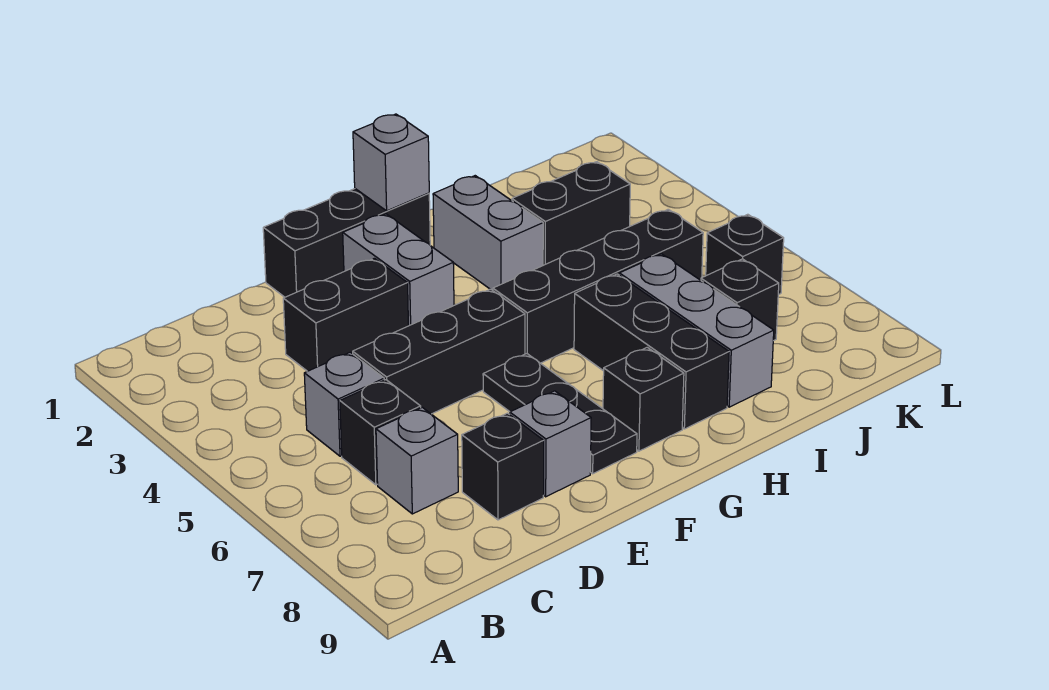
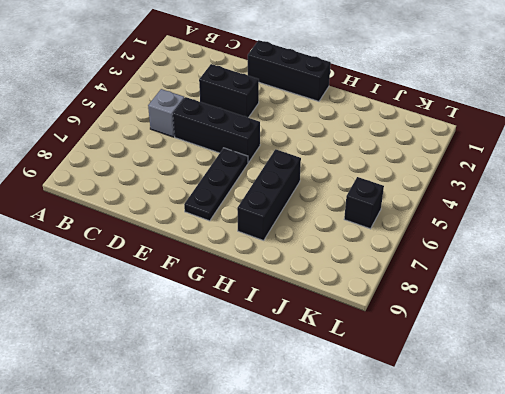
none -> black 1x1 brick [340,380,421,485]
none -> grey 1x1 brick [376,407,458,514]
none -> black 1x1 brick [462,413,544,520]

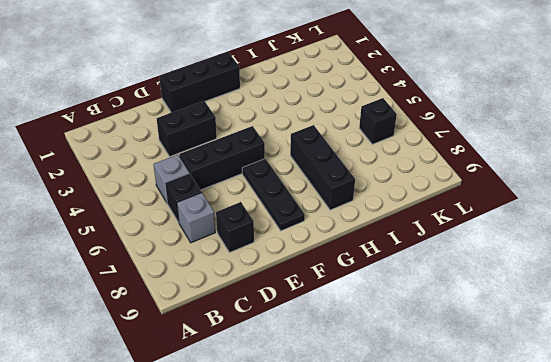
none -> grey 1x1 brick [510,391,591,497]
none -> grey 1x2 brick [343,214,454,326]
none -> black 1x4 brick [493,209,703,363]

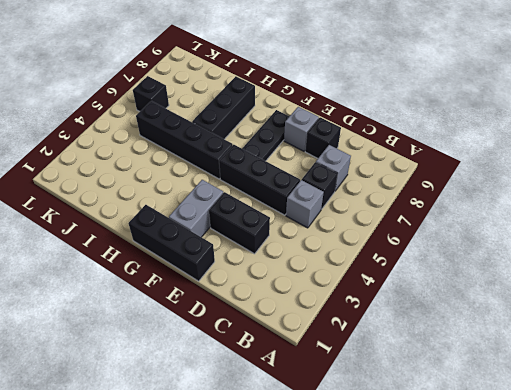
none -> black 1x1 brick [603,347,684,451]
none -> grey 1x2 brick [433,176,543,290]
none -> black 1x2 brick [512,162,630,265]

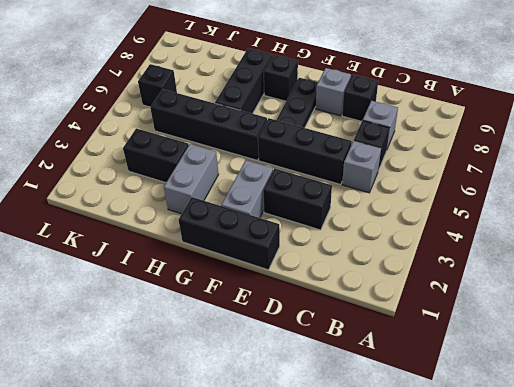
none -> grey 1x3 brick [619,254,774,407]
none -> black 1x1 brick [701,259,779,341]
none -> grey 1x1 brick [353,114,429,211]

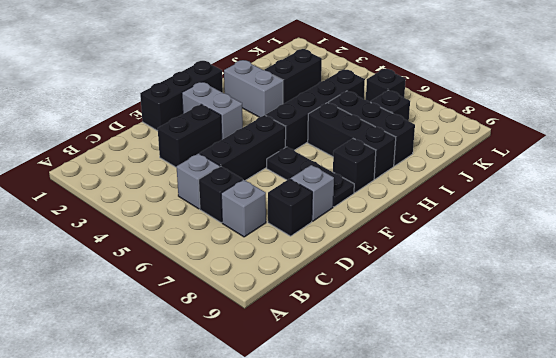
black 1x3 brick [328,91,415,166] -> grey 1x3 brick [619,254,774,407]
none -> grey 1x1 brick [353,114,429,211]

